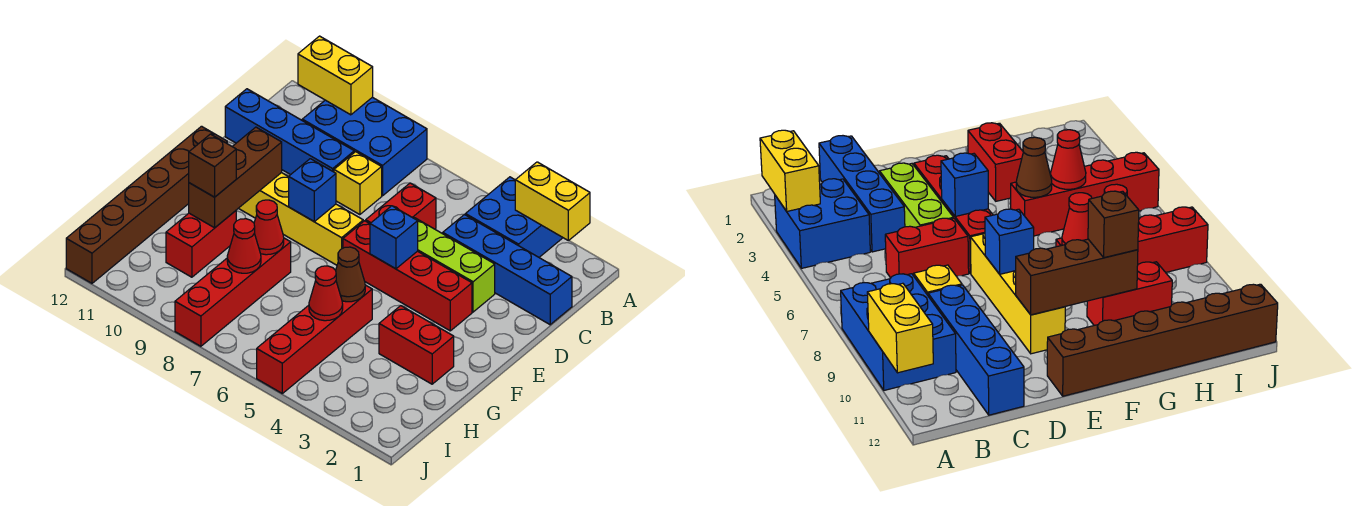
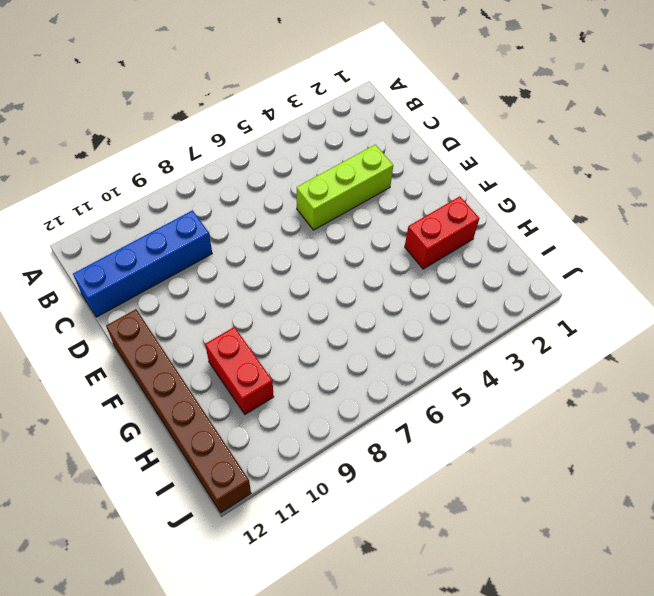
none -> blue 2x2 brick [465,177,563,257]
none -> blue 2x3 brick [302,97,427,196]
none -> blue 1x4 brick [443,214,572,325]

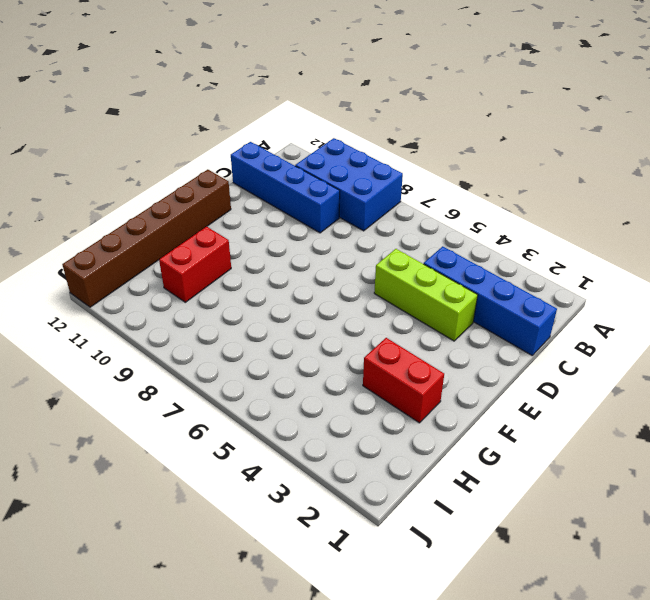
none -> blue 2x2 brick [465,177,563,257]
none -> red 1x2 brick [366,183,436,229]
none -> yellow 1x1 brick [334,152,382,215]

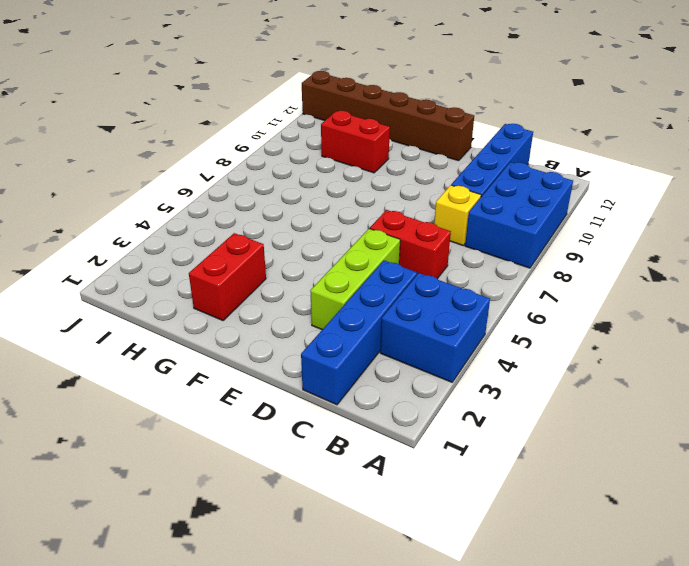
none -> red 1x4 brick [343,221,472,331]
none -> yellow 1x4 brick [239,173,363,265]
none -> red 1x4 brick [257,285,372,393]

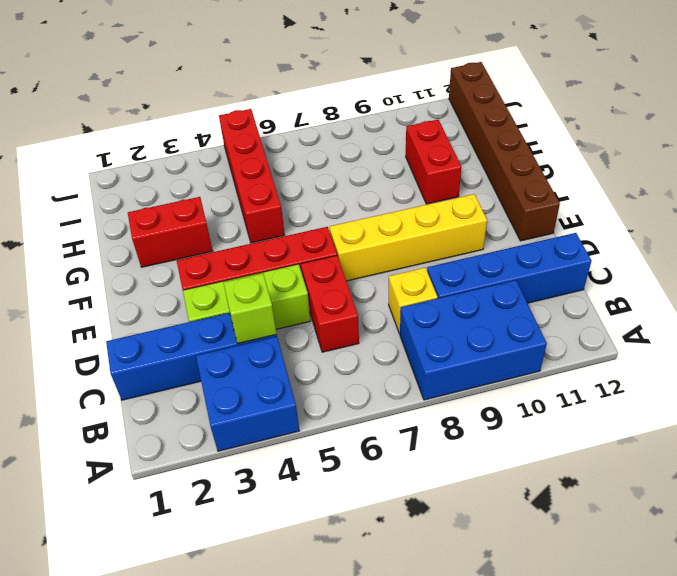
lime 1x1 brick [223,273,277,344] -> none
none -> red 1x4 brick [175,238,291,346]
none -> yellow 1x2 brick [515,162,590,241]
none -> yellow 1x2 brick [298,36,373,115]

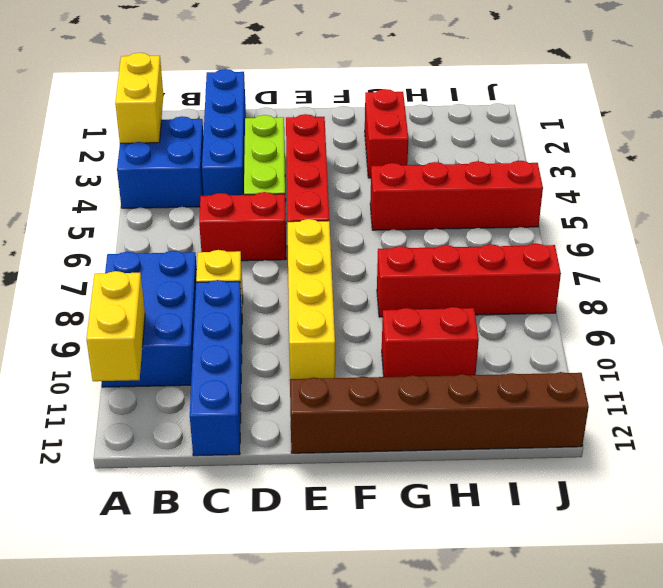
none -> blue 1x1 brick [370,206,418,269]
none -> blue 1x1 brick [289,159,336,221]
none -> brown 1x3 brick [189,127,282,228]

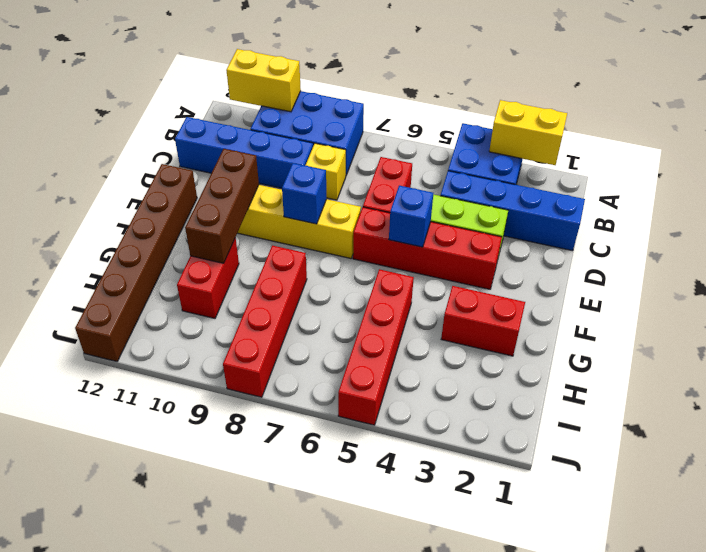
none -> brown 1x1 cone [336,247,365,302]
none -> red 1x1 cone [254,200,284,255]
none -> red 1x1 cone [309,266,343,321]

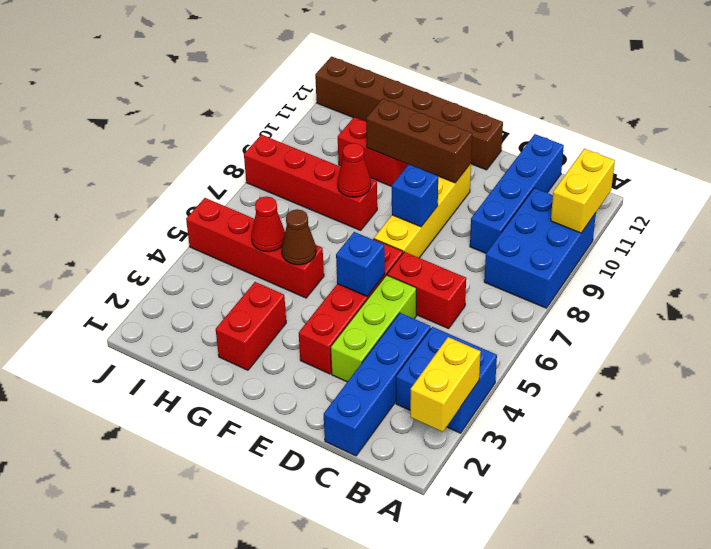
none -> yellow 1x1 brick [334,152,382,215]
none -> red 1x1 cone [227,219,261,273]
none -> brown 1x1 brick [189,134,236,197]

